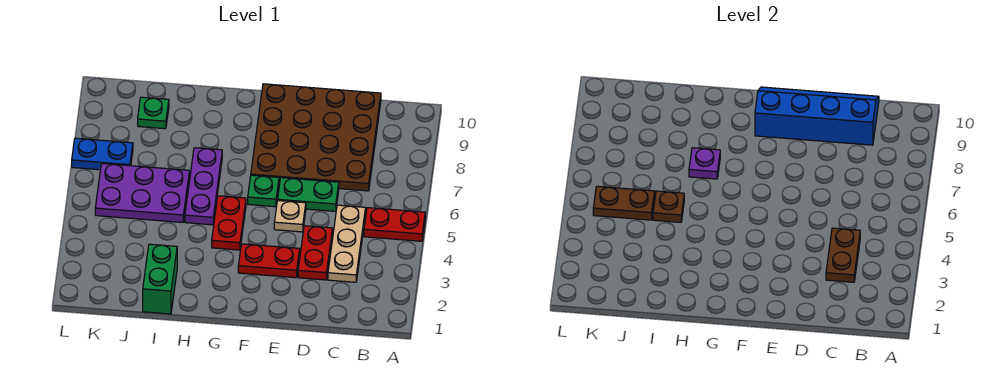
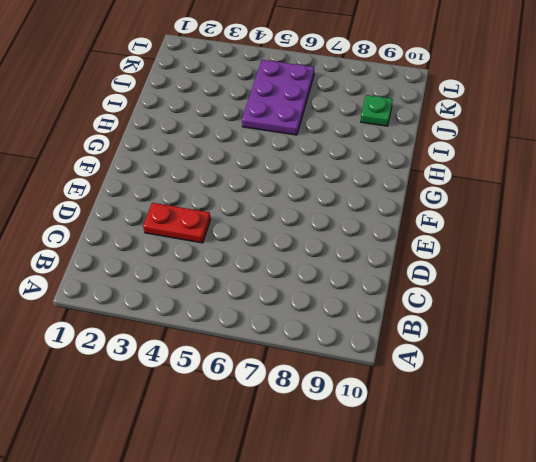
none -> red 1x2 plate [364,208,425,241]
none -> tan 1x3 plate [328,205,366,282]
none -> brown 4x4 plate [251,84,381,191]

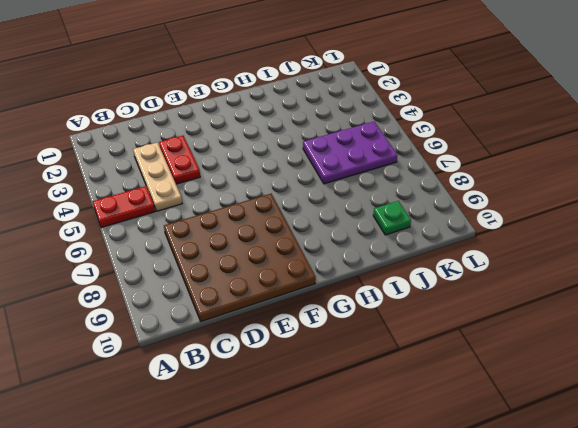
none -> green 1x2 plate [278,178,339,211]
none -> red 1x2 plate [238,244,300,278]
none -> tan 1x1 plate [274,201,306,232]

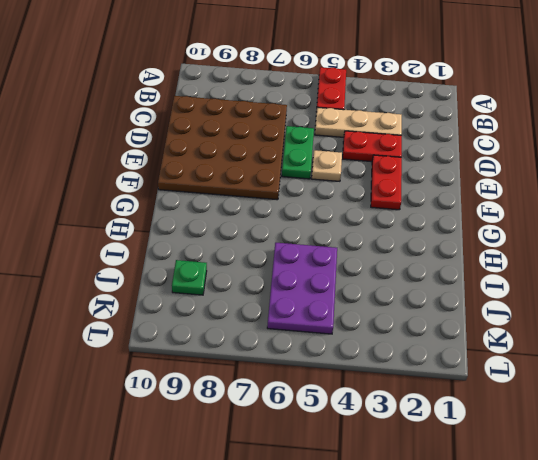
none -> green 1x1 plate [248,175,279,207]
none -> red 1x2 plate [212,196,246,250]
none -> purple 1x3 plate [185,148,222,225]

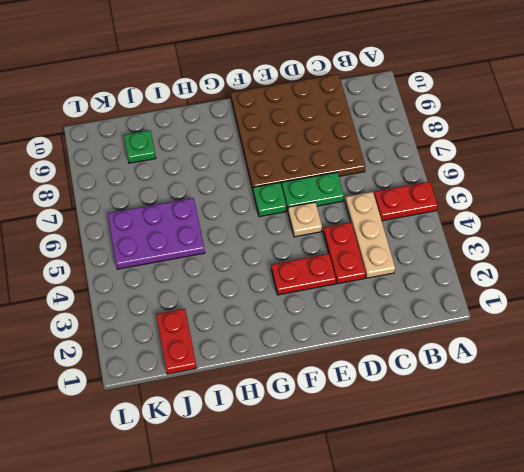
red 1x2 plate [156,309,196,374] -> red 1x2 plate moved to [212,196,246,250]
none -> purple 1x3 plate [185,148,222,225]
none -> green 1x2 brick [143,244,177,314]
none -> blue 1x2 plate [72,138,133,170]

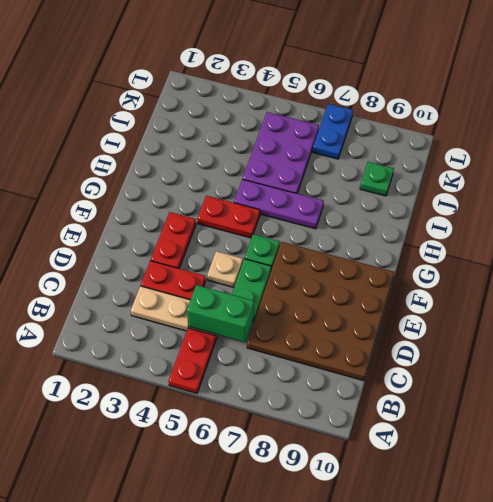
green 1x2 brick [187,285,254,342] -> green 1x2 brick moved to [143,244,177,314]
none -> brown 1x2 plate [826,228,860,282]
none -> blue 2x4 slope [755,87,879,145]
none -> purple 1x1 plate [689,148,720,179]

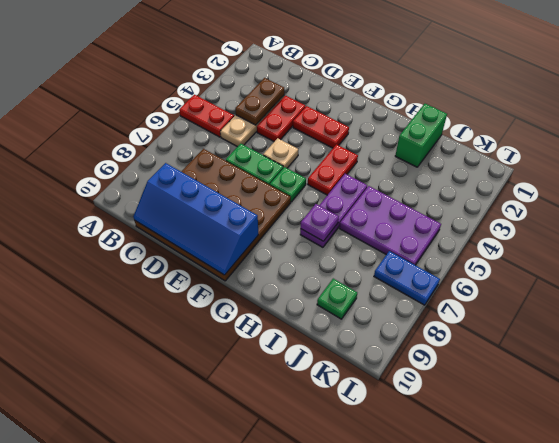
none -> brown 1x1 plate [653,191,684,222]
none -> brown 1x2 plate [593,186,655,220]

